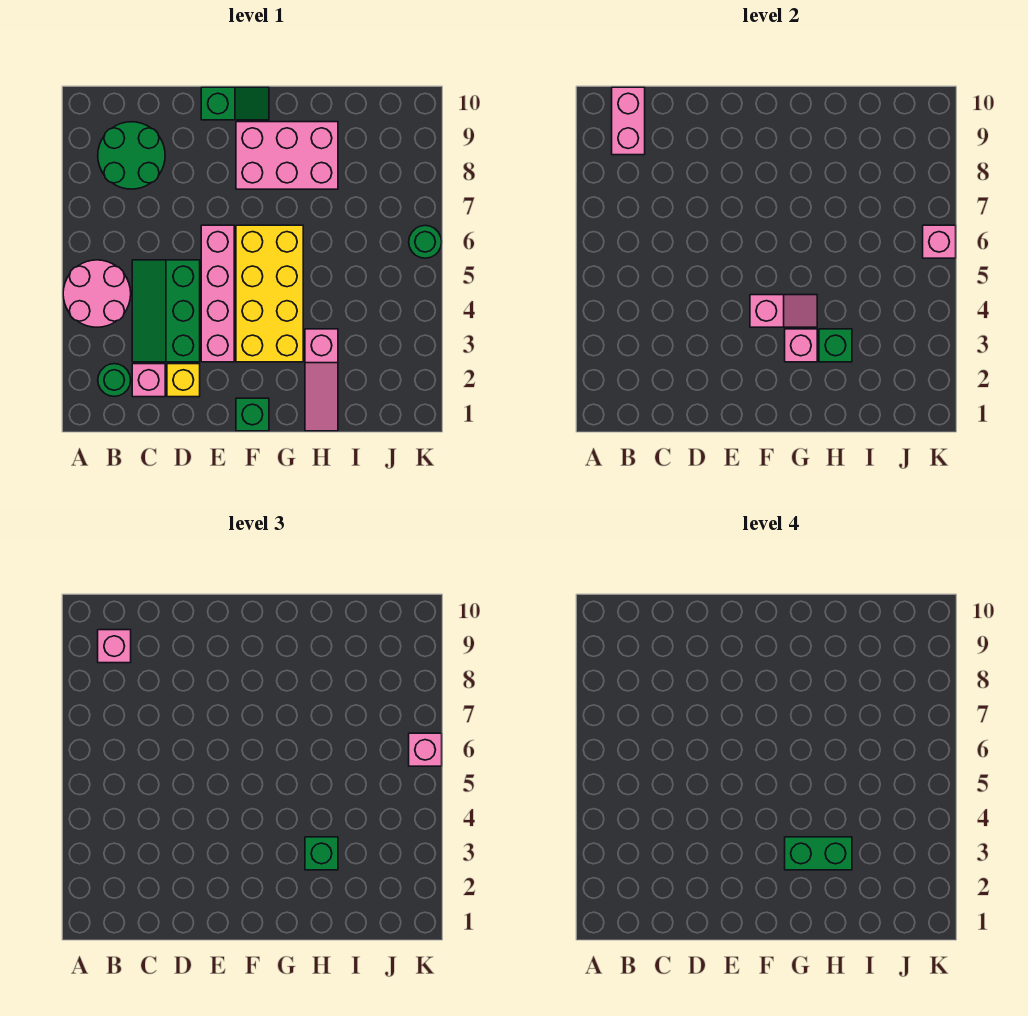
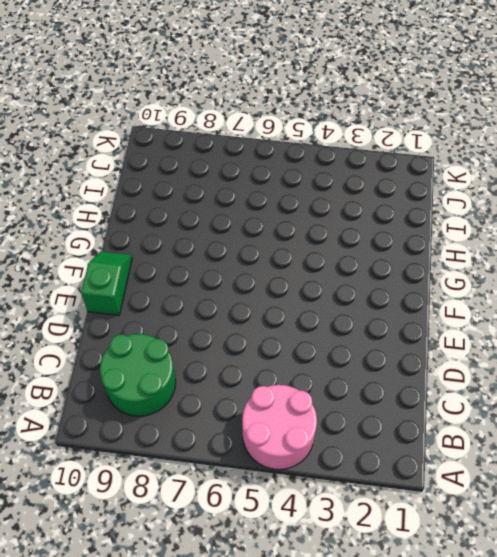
none -> green 1x1 round brick [98,364,131,396]
none -> pink 1x1 brick [132,364,165,397]
none -> green 2x3 slope [132,260,200,362]

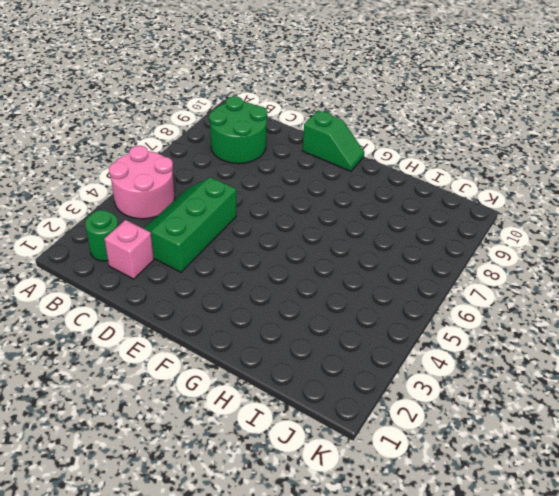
none -> yellow 1x1 brick [167,364,200,397]
none -> pink 1x4 brick [201,225,234,362]
none -> green 1x1 brick [236,398,269,431]

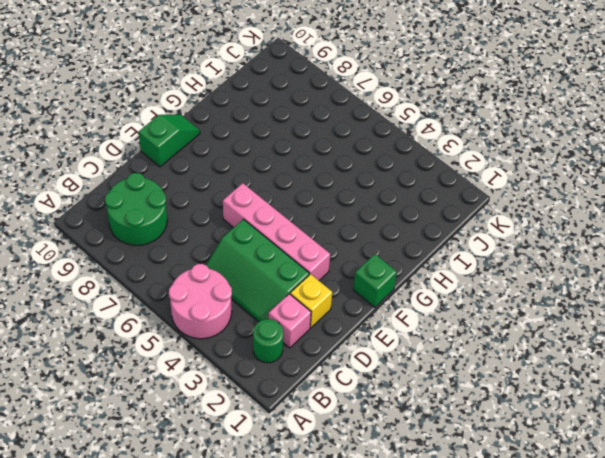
none -> yellow 2x4 brick [236,225,303,362]
none -> pink 2x3 brick [236,122,338,189]
none -> pink 1x3 slope [305,329,338,431]

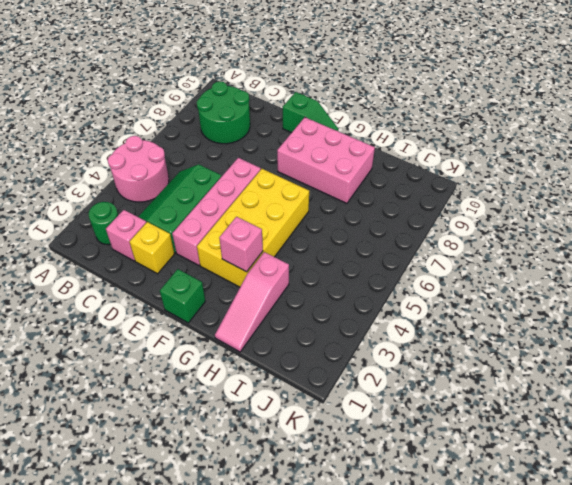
none -> green 1x1 round brick [409,225,442,258]
none -> pink 1x2 brick [612,87,645,155]
none -> pink 1x2 slope [750,295,817,327]

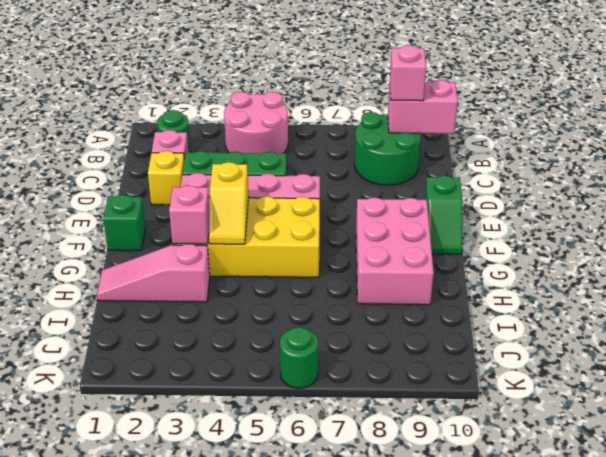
yellow 1x2 slope [209,162,249,244] -> pink 1x2 slope [750,295,817,327]
none -> green 1x1 brick [819,329,852,362]
none -> pink 1x1 brick [923,225,956,258]
none -> green 1x1 brick [305,837,338,870]

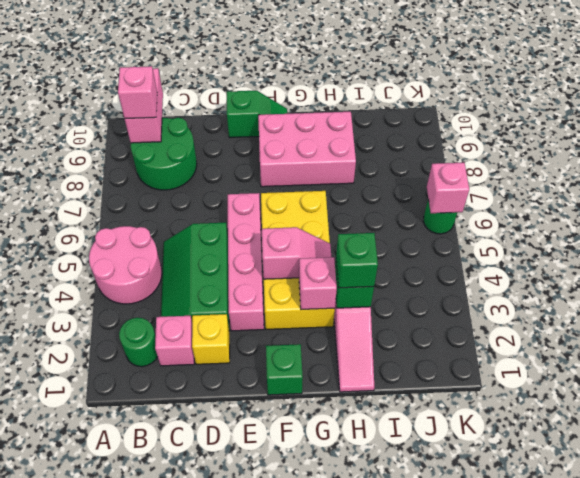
none -> pink 1x1 brick [409,733,442,766]
none -> green 1x2 brick [785,837,852,870]

